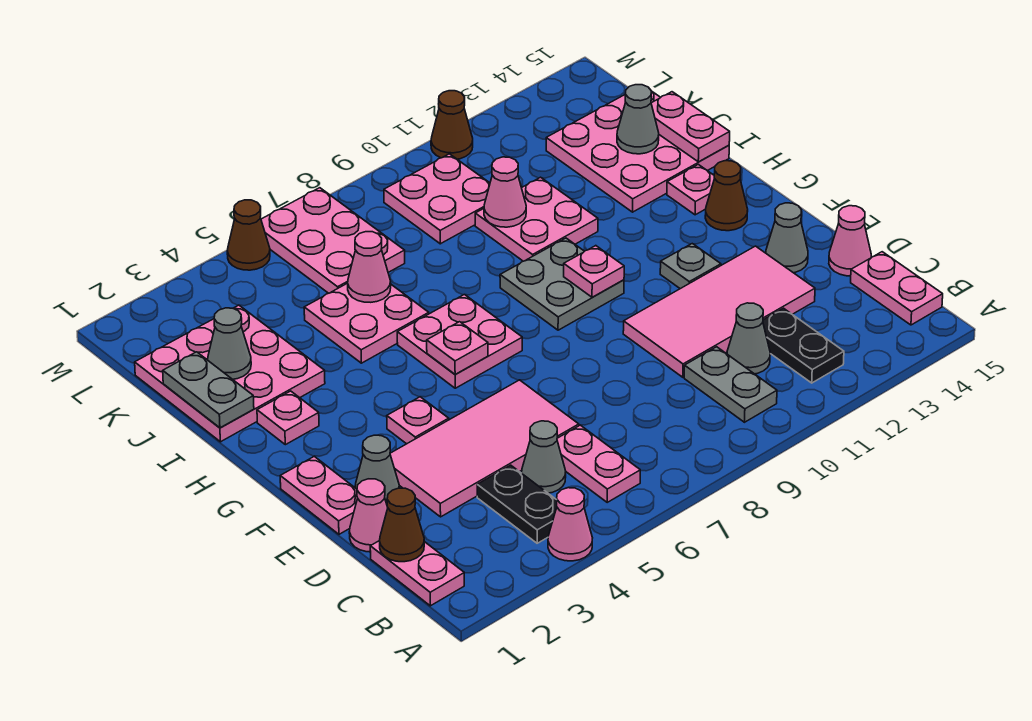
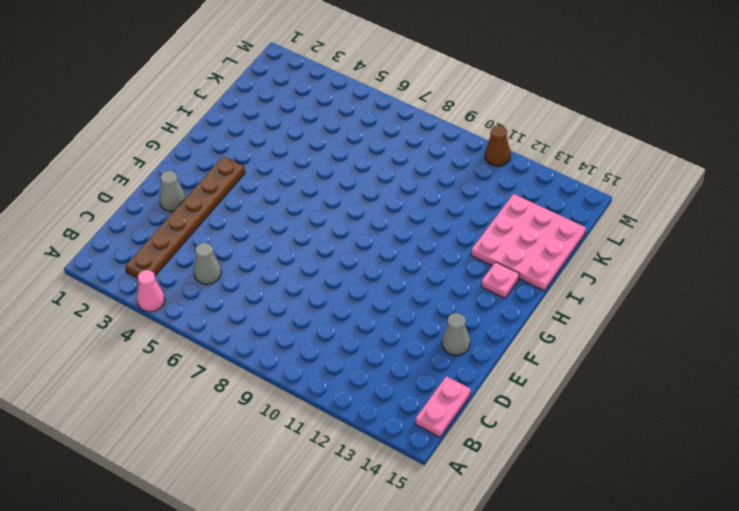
brown 1x6 plate [125,156,245,278] -> pink 2x4 tile [390,380,579,517]
none -> pink 1x2 plate [370,541,464,606]
none -> black 1x2 plate [477,465,557,543]
none -> pink 1x2 plate [557,425,640,502]
none -> grey 1x2 plate [684,347,777,422]

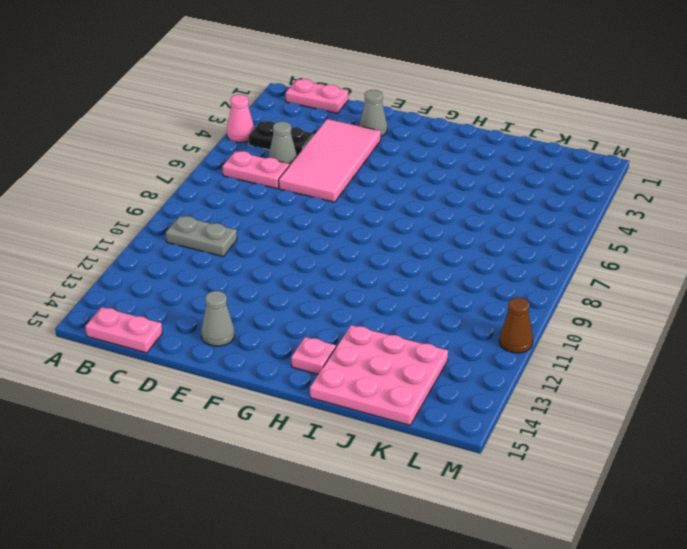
none -> black 1x2 plate [763,308,844,383]
none -> grey 1x1 cone [727,303,770,374]
none -> pink 1x1 cone [349,479,388,552]
none -> pink 2x4 tile [623,246,815,377]

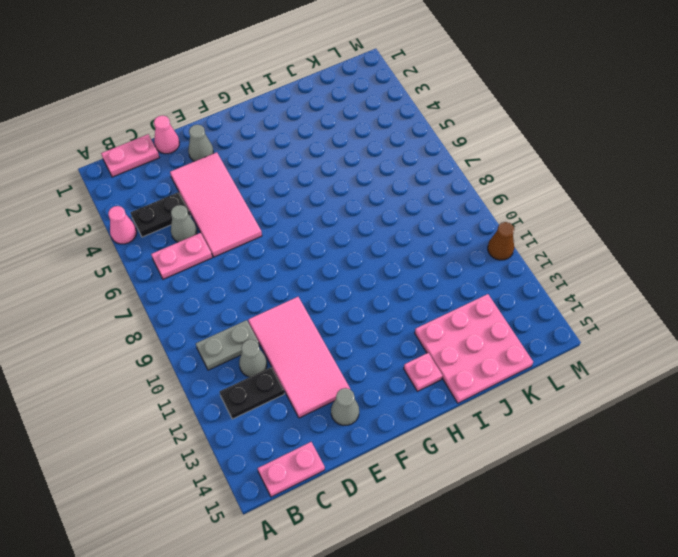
none -> pink 1x1 cone [829,206,871,276]
none -> pink 1x2 plate [280,456,357,534]
none -> pink 1x1 plate [387,397,449,444]
none -> grey 1x1 plate [660,244,721,289]

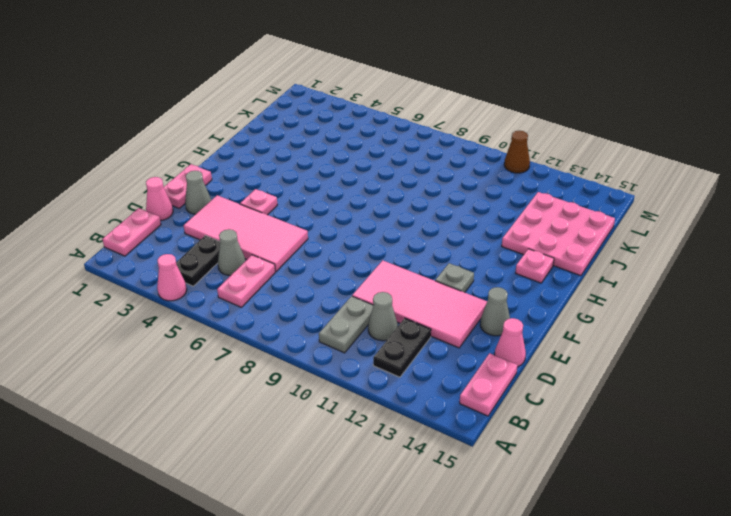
none -> pink 2x2 plate [397,295,522,388]
none -> grey 2x2 plate [500,238,624,330]
none -> brown 1x1 cone [705,161,748,231]
none -> pink 1x1 plate [257,391,319,445]

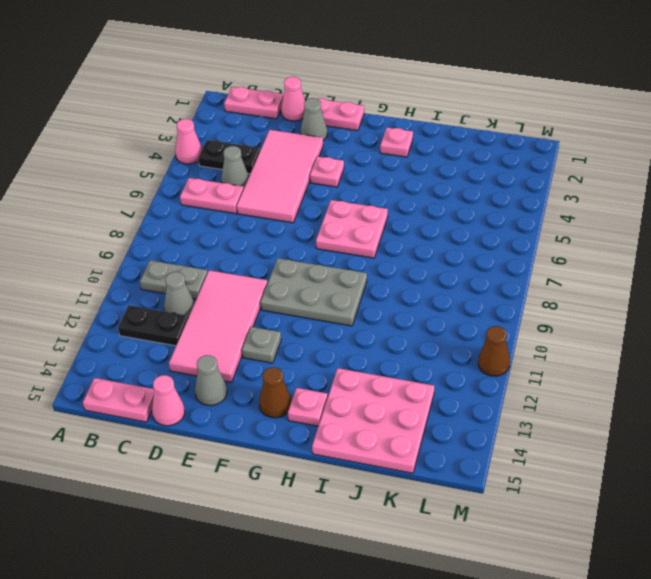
grey 2x3 plate [260,258,367,326] -> grey 2x2 plate [500,238,624,330]
none -> pink 3x3 plate [135,305,325,442]
none -> pink 2x2 plate [304,283,429,363]
none -> pink 2x2 plate [475,177,598,261]
none -> pink 2x3 plate [261,188,405,293]

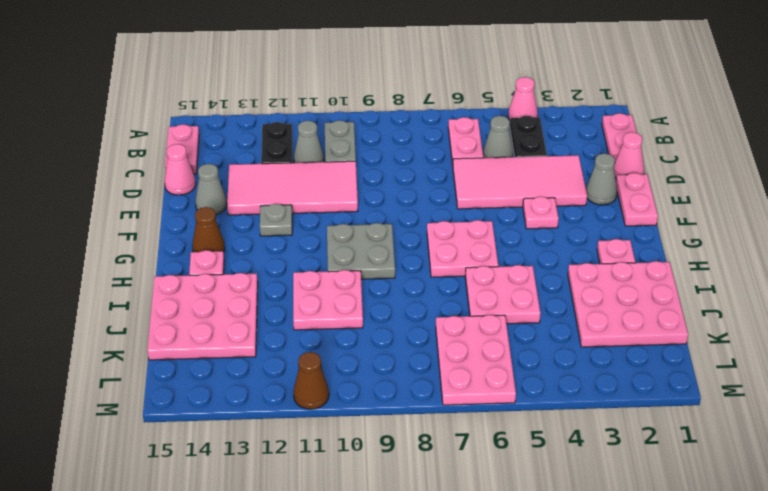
none -> pink 2x2 plate [384,154,490,244]
none -> brown 1x1 cone [227,200,270,270]
none -> brown 1x1 cone [380,488,424,562]
none -> pink 1x1 plate [427,322,488,374]

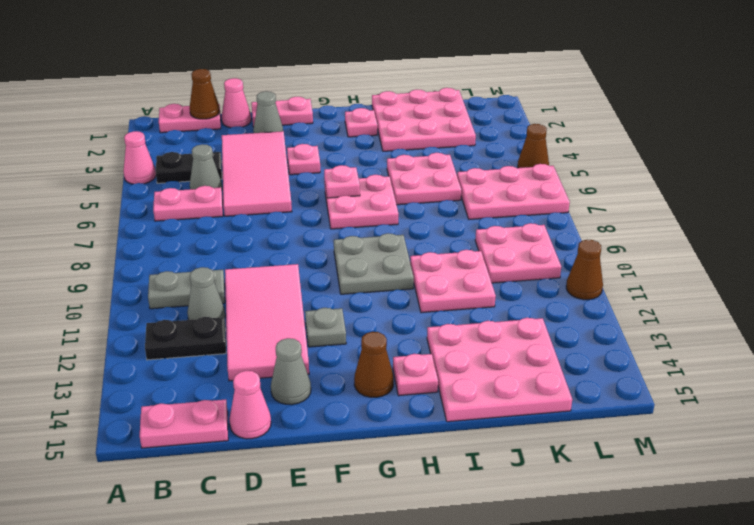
none -> pink 1x1 plate [564,246,624,297]
none -> grey 1x2 plate [163,352,254,428]
none -> pink 1x2 plate [651,92,730,162]
none -> grey 1x1 cone [208,308,251,379]

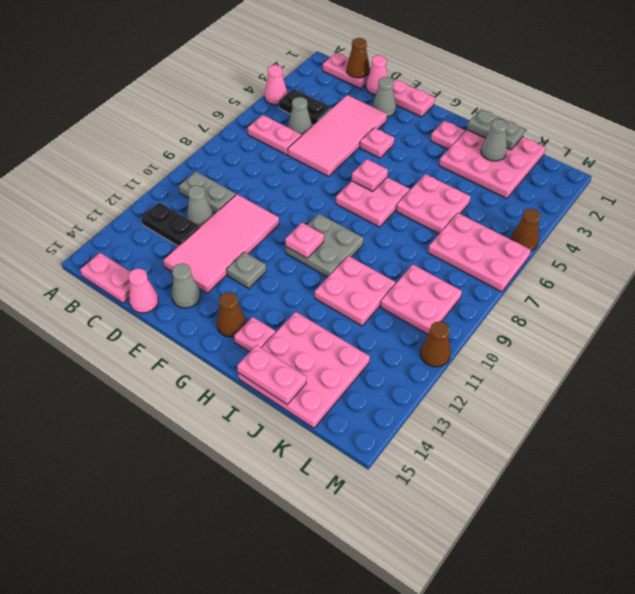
none -> pink 1x1 cone [348,232,391,302]
none -> pink 1x1 cone [484,157,526,227]
none -> grey 1x1 cone [617,85,659,154]

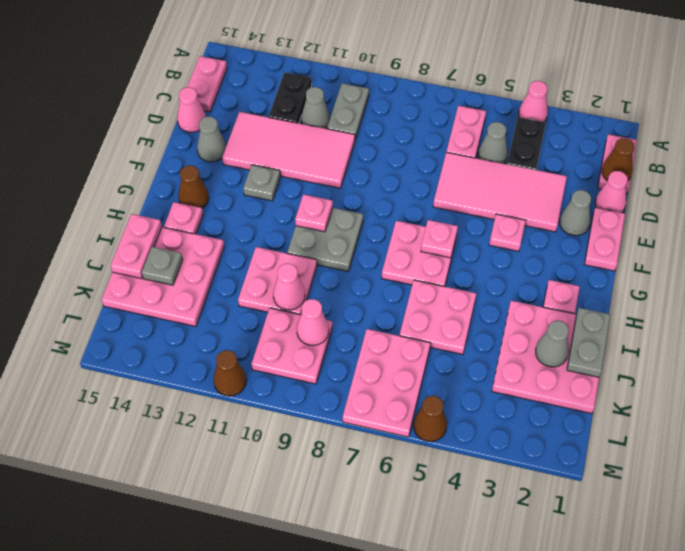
grey 1x1 plate [142,247,183,285] -> grey 1x1 cone [617,85,659,154]
pink 1x1 cone [297,299,329,345] -> pink 1x1 cone moved to [348,232,391,302]

